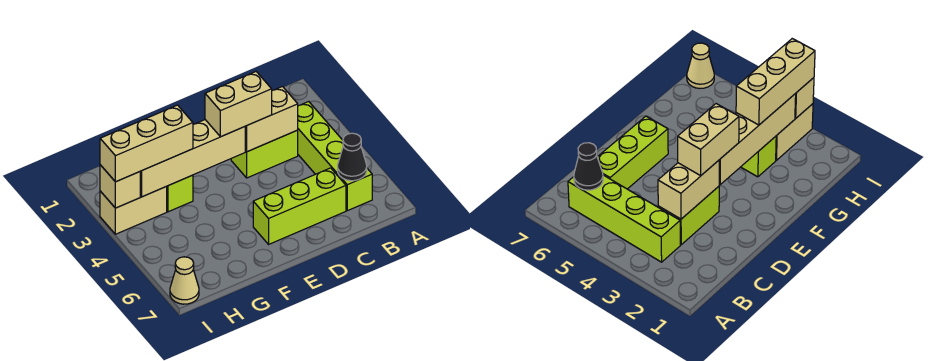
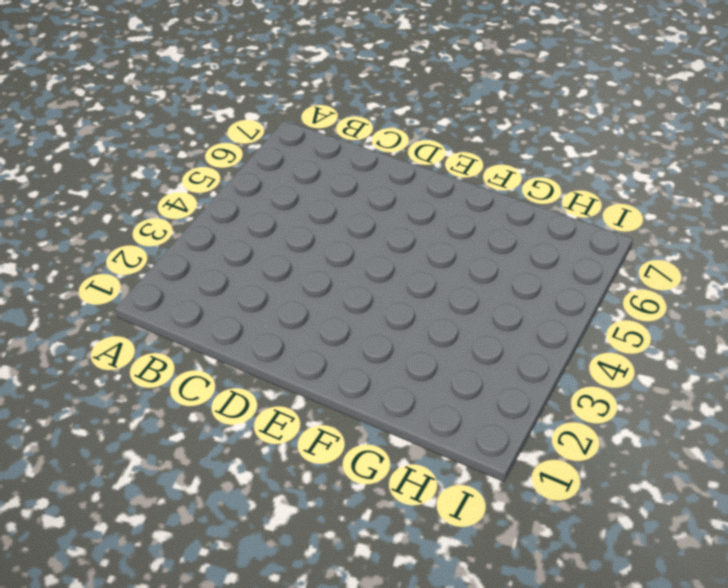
none -> lime 1x4 brick [298,102,372,211]
none -> lime 1x2 brick [231,130,298,178]
none -> lime 1x3 brick [253,168,346,244]

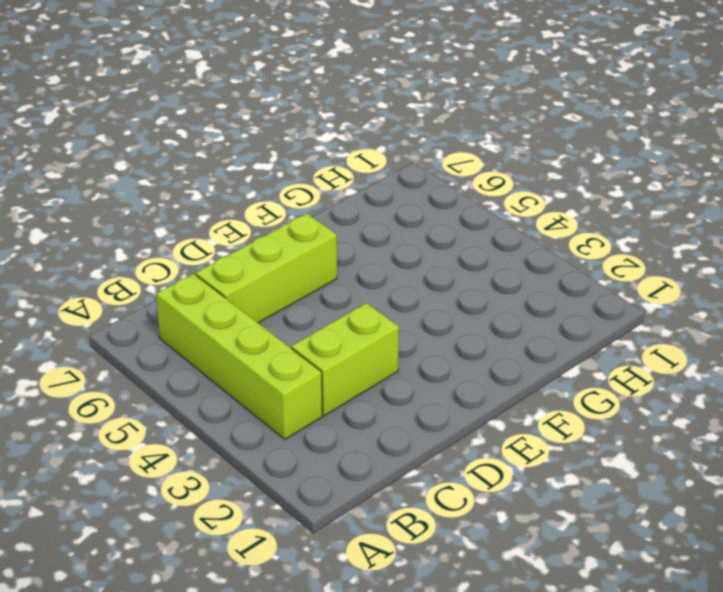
none -> lime 1x1 brick [166,175,193,212]
none -> tan 1x2 brick [100,187,167,234]
none -> tan 1x1 cone [170,257,199,304]

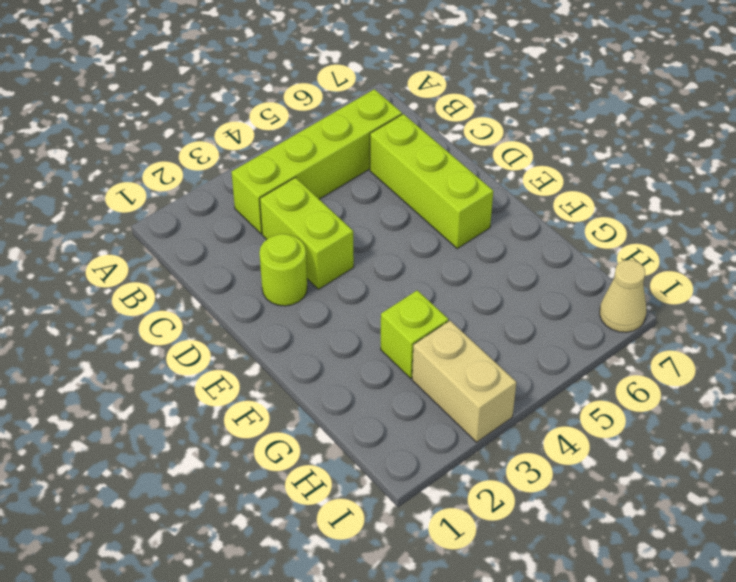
lime 1x1 round brick [259,234,307,306] -> none
none -> black 1x1 cone [338,133,367,181]
none -> tan 1x2 brick [245,87,298,152]
none -> tan 1x4 brick [140,120,245,197]

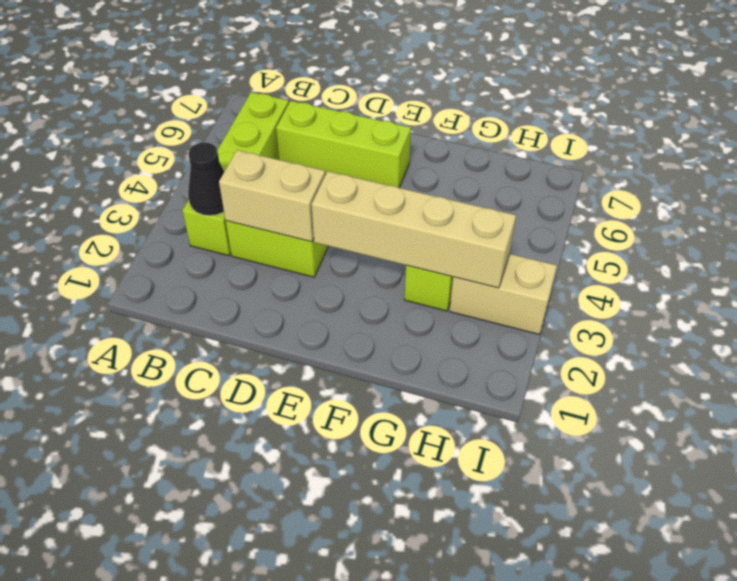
black 1x1 cone [188,143,224,216] -> black 1x1 cone moved to [338,133,367,181]
none -> tan 1x1 cone [170,257,199,304]
none -> tan 1x1 brick [100,165,140,208]
none -> tan 1x2 brick [205,72,272,137]

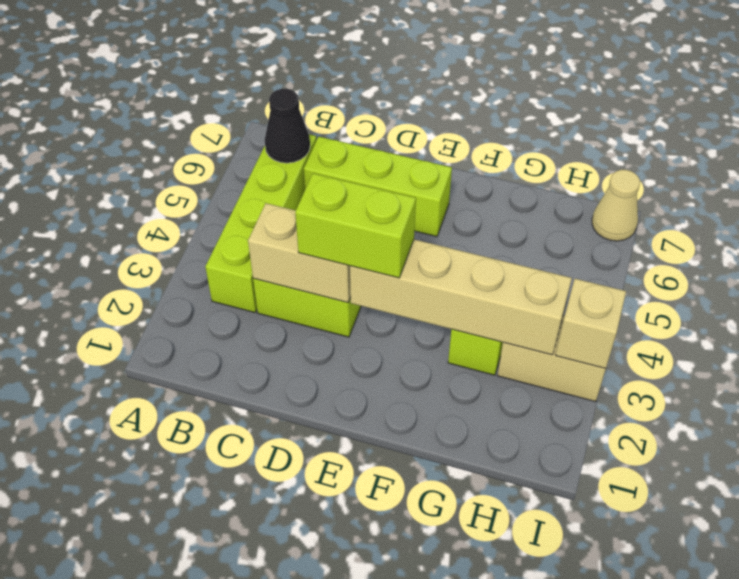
lime 1x2 brick [295,173,416,278] -> tan 1x2 brick [205,72,272,137]
none -> tan 1x3 brick [100,105,193,182]

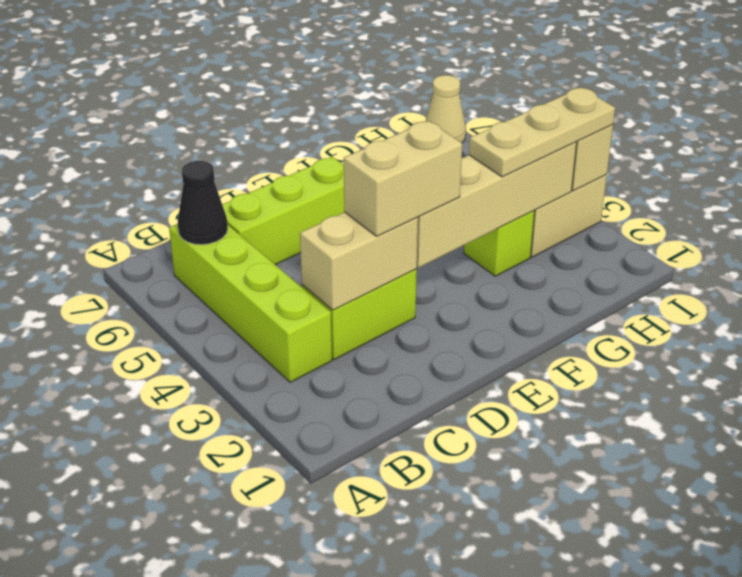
tan 1x3 plate [469,88,615,177] -> tan 1x3 brick [100,105,193,182]

